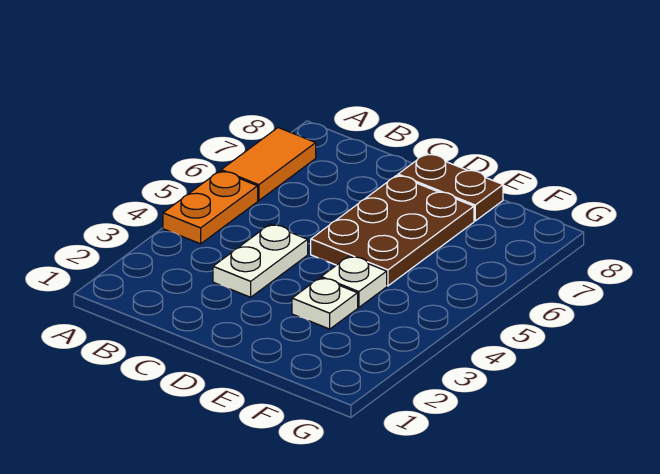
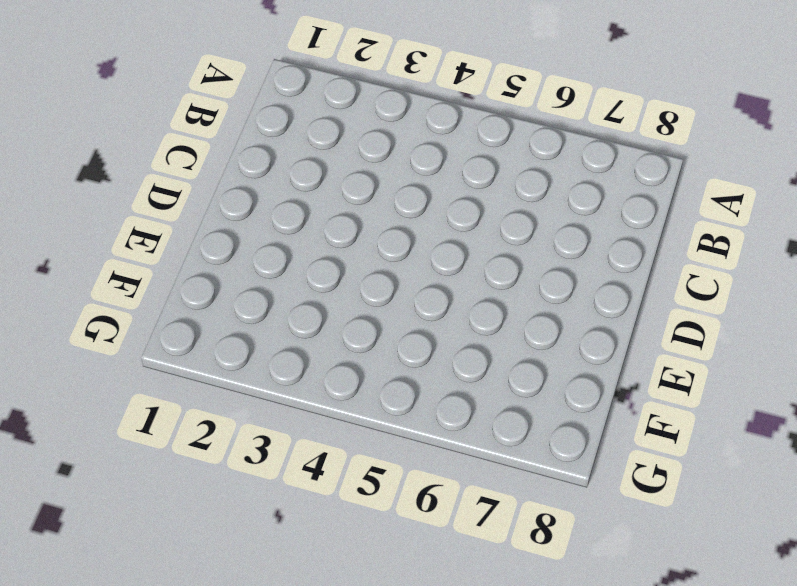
none -> orange 1x2 plate [163,171,258,244]
none -> orange 1x2 tile [221,128,316,201]

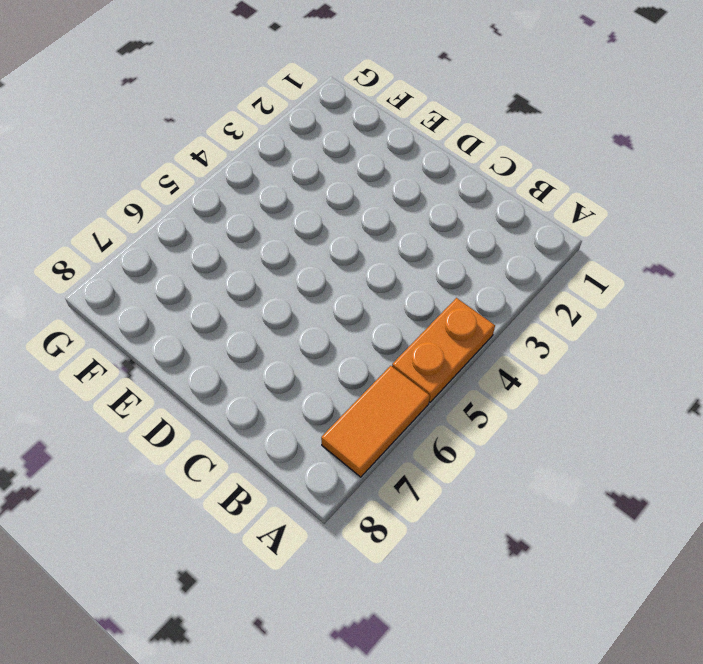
none -> white 1x2 plate [213,224,308,297]
none -> brown 2x3 plate [311,175,474,286]

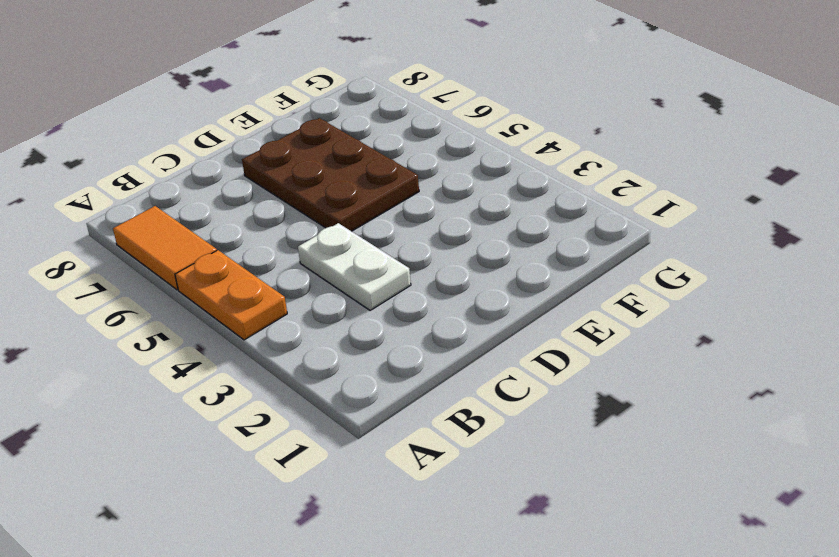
none -> brown 1x2 plate [398,154,503,221]
none -> white 1x1 plate [292,278,358,329]

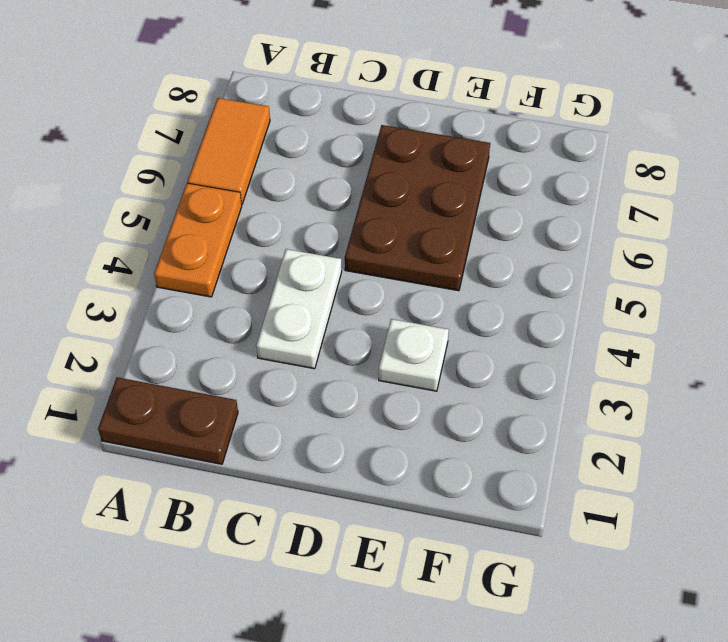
brown 1x2 plate [98,377,238,464] -> brown 1x2 plate moved to [398,154,503,221]
none -> white 1x1 plate [321,256,387,307]

